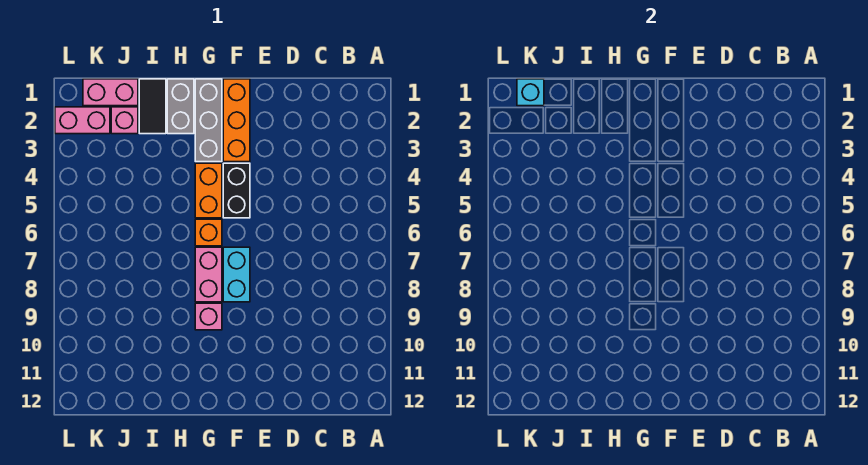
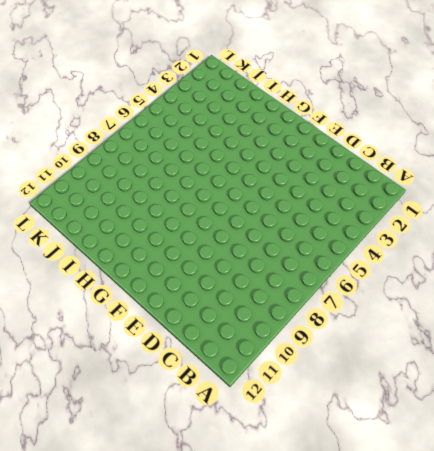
none -> orange 1x3 brick [223,79,250,162]
none -> black 1x2 brick [223,163,250,218]
none -> cyan 1x2 brick [223,247,250,302]

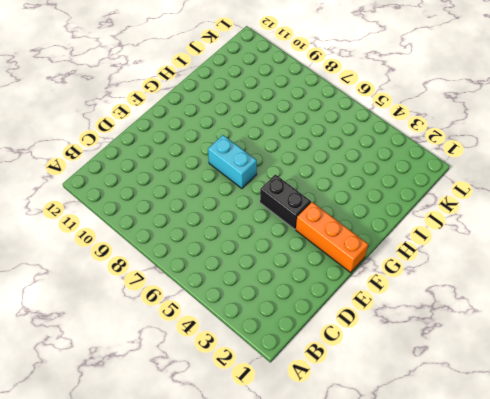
none -> grey 1x3 brick [195,79,222,162]
none -> orange 1x2 brick [195,163,222,218]
none -> orange 1x1 brick [195,219,222,246]

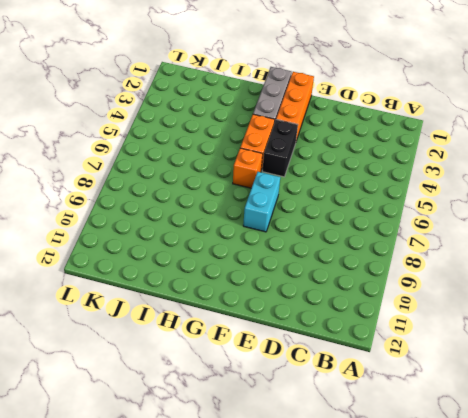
none -> pink 1x2 brick [195,247,222,302]
none -> pink 1x1 brick [195,303,222,330]
none -> grey 1x2 brick [167,79,194,134]

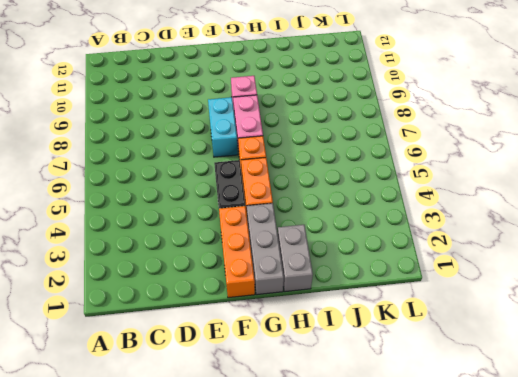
none -> black 1x2 tile [139,79,166,134]
none -> pink 1x2 brick [83,79,138,106]
none -> pink 1x1 brick [111,107,138,134]

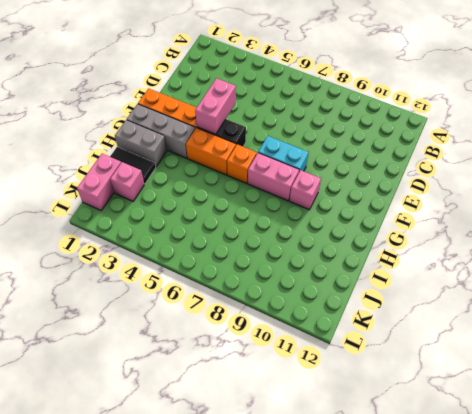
pink 1x2 brick [195,78,236,134] -> pink 1x2 brick moved to [55,107,110,134]
none -> cyan 1x1 brick [517,79,544,106]

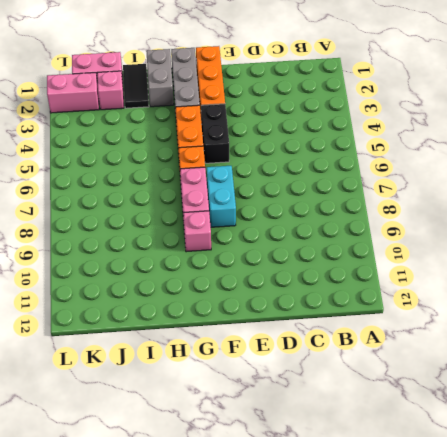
none -> cyan 1x1 brick [517,79,544,106]

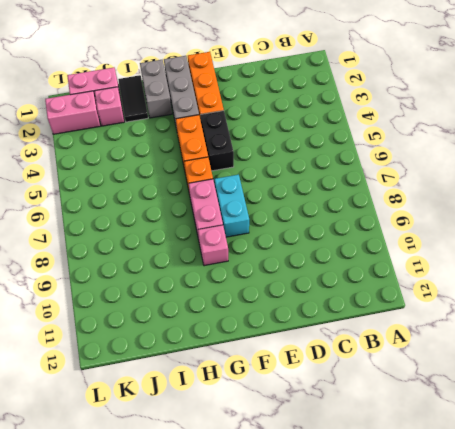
none -> cyan 1x1 brick [517,79,544,106]

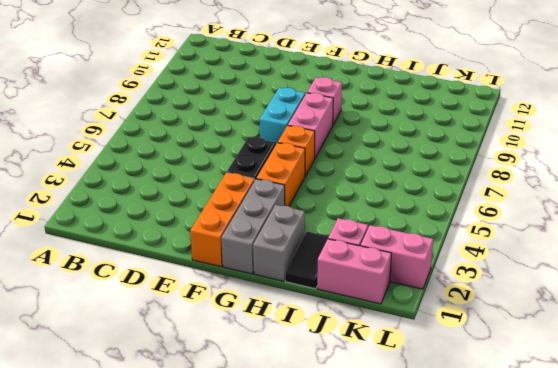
none -> cyan 1x1 brick [517,79,544,106]

